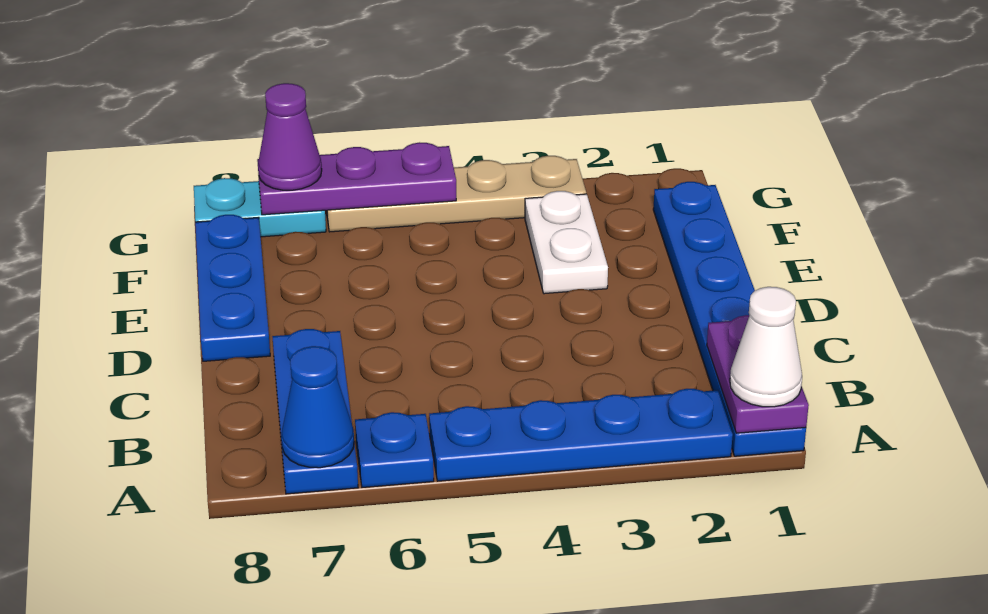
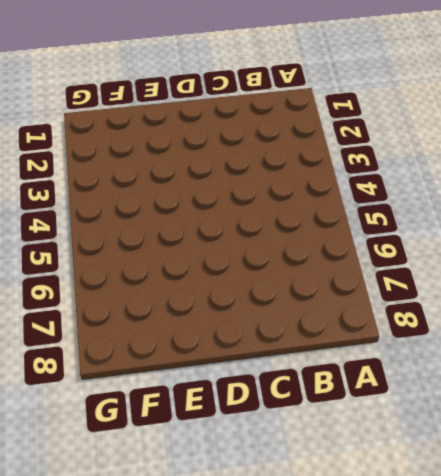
none -> blue 1x6 plate [653,182,806,456]
none -> blue 1x4 plate [429,389,733,481]
none -> blue 1x1 plate [355,412,434,487]

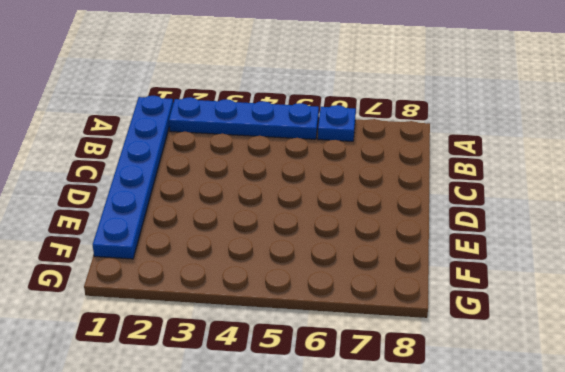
none -> blue 1x3 plate [272,329,358,494]
none -> blue 1x3 plate [195,215,270,361]
none -> white 1x2 plate [525,191,608,294]

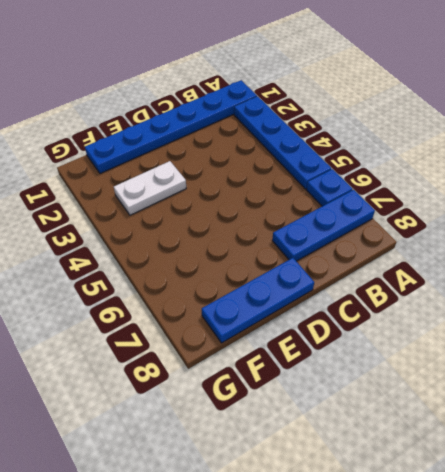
none -> tan 1x4 plate [326,156,586,232]
none -> cyan 1x2 plate [194,178,326,237]
none -> purple 1x2 plate [707,315,809,433]

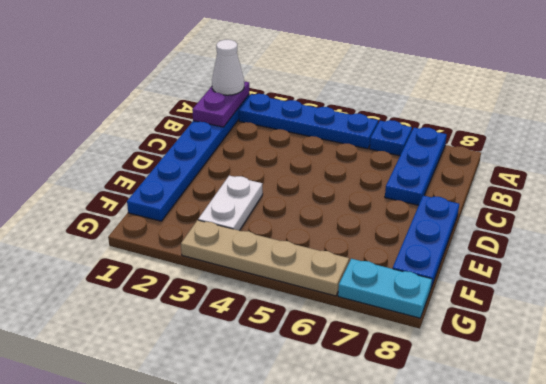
none -> blue 1x1 cone [281,346,354,468]
none -> purple 1x3 plate [257,142,456,215]
none -> purple 1x1 cone [258,83,322,190]

